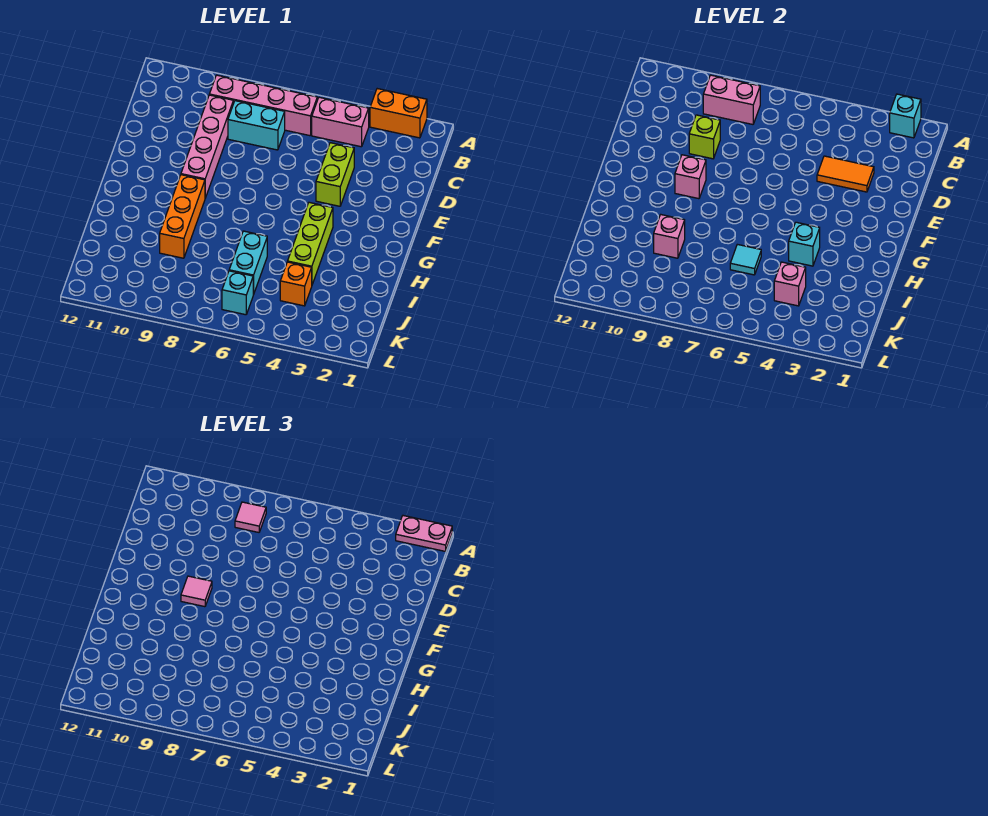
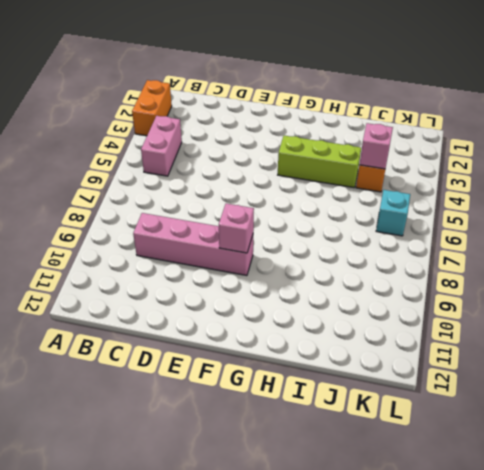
none -> pink 1x4 brick [209,75,317,136]
none -> cyan 1x2 brick [228,101,285,150]
none -> lime 1x2 brick [316,143,354,206]

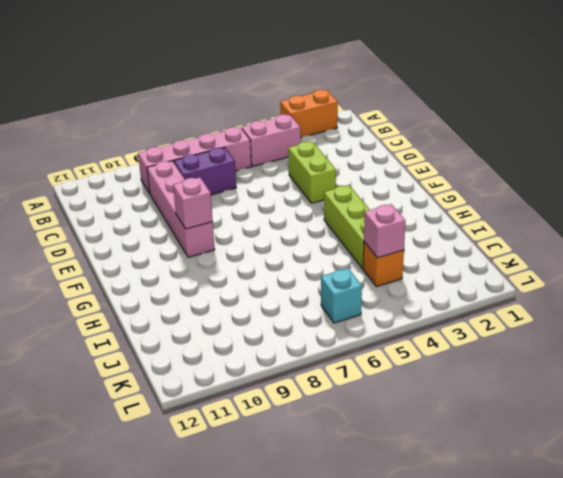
purple 1x2 brick [174,147,236,195] -> cyan 1x2 brick [228,101,285,150]
none -> orange 1x3 brick [160,175,205,258]
none -> cyan 1x2 brick [229,231,267,295]
none -> cyan 1x1 brick [890,94,921,138]

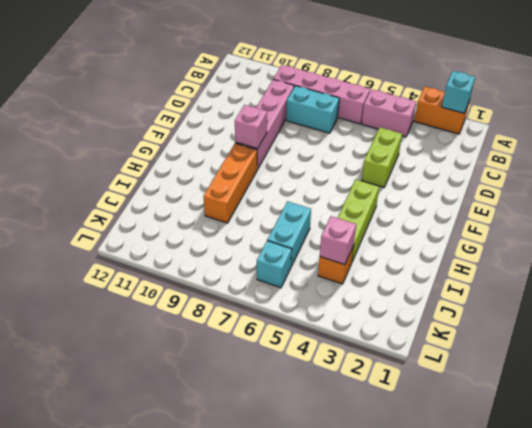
none -> pink 1x2 brick [703,75,760,124]
none -> orange 1x2 tile [817,156,874,192]
none -> lime 1x1 brick [689,115,720,159]

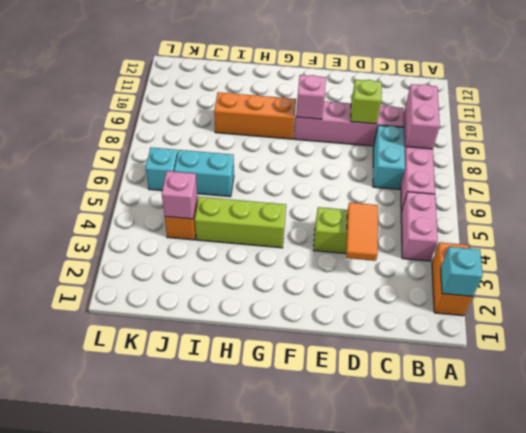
none -> cyan 1x1 brick [789,222,820,266]
none -> cyan 1x1 tile [730,244,761,275]
none -> pink 1x1 brick [654,215,685,258]

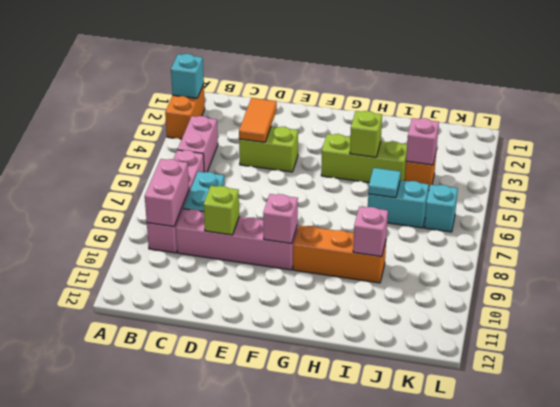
lime 1x1 brick [350,111,382,157] -> cyan 1x1 brick [789,222,820,266]
none -> pink 1x2 plate [396,516,452,551]
none -> pink 1x1 tile [235,502,266,532]
none -> pink 1x1 tile [181,576,212,607]

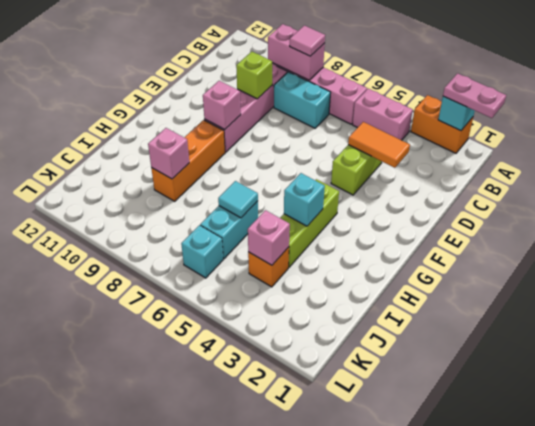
none -> pink 1x1 tile [181,576,212,607]

